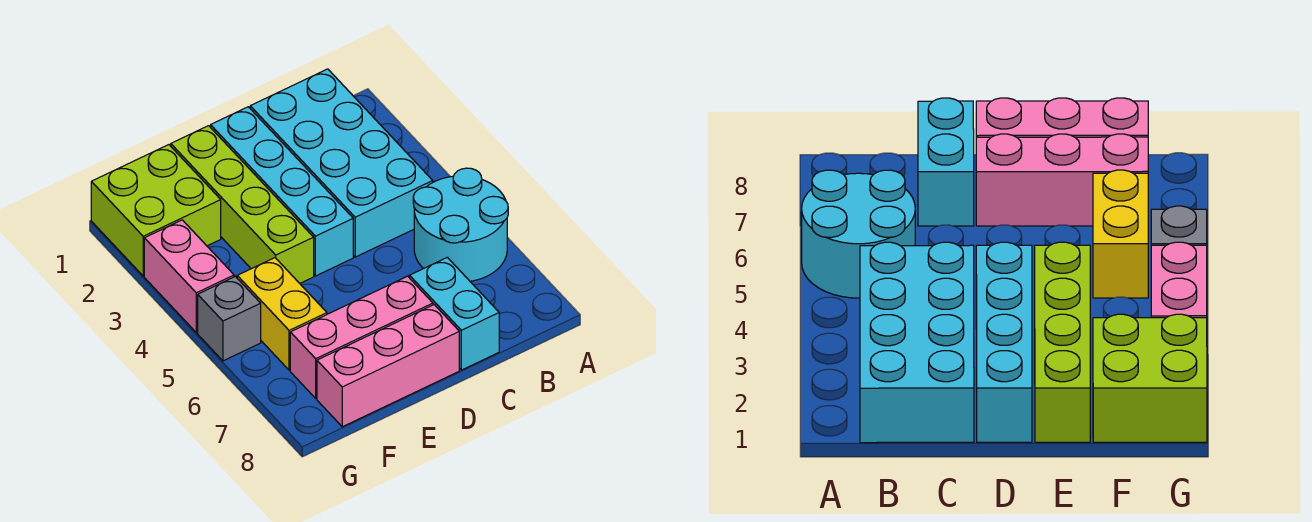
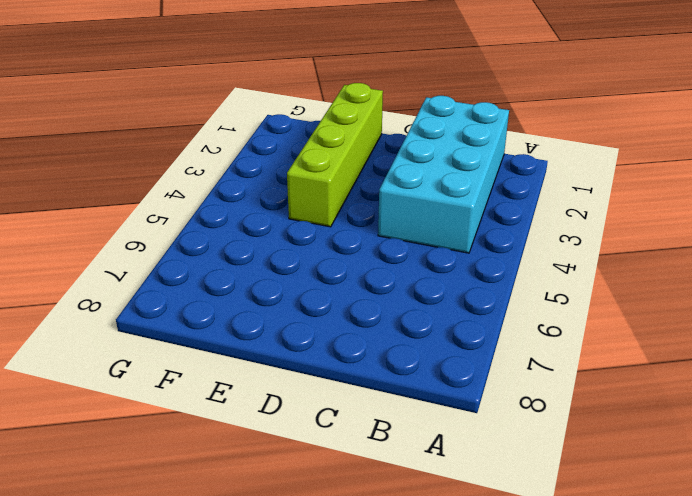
none -> cyan 2x2 round brick [413,168,508,281]
none -> cyan 1x2 brick [410,257,499,370]

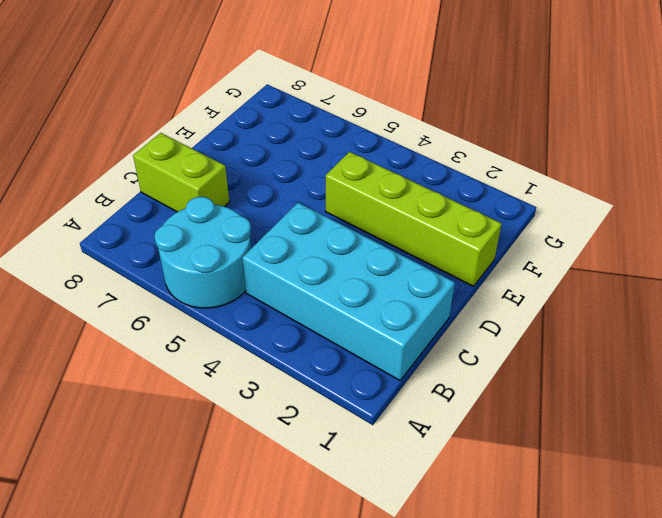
lime 1x2 brick [133,133,229,212] -> cyan 1x2 brick [410,257,499,370]
none -> cyan 1x4 brick [211,107,353,276]
none -> pink 1x3 brick [290,276,433,398]

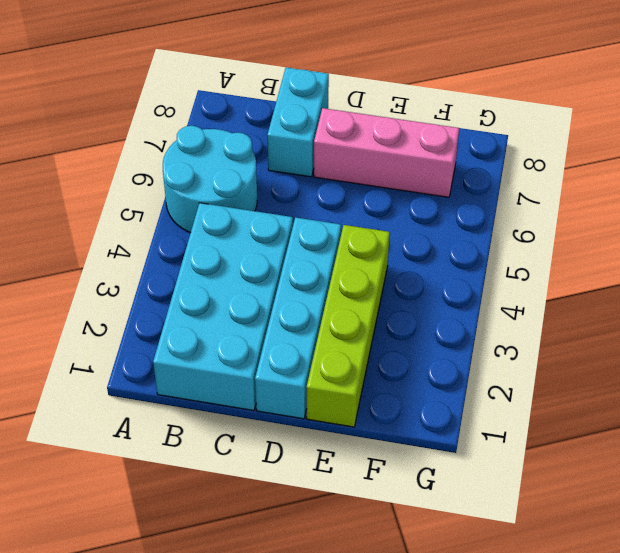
none -> pink 1x3 brick [317,305,459,427]
none -> lime 2x2 brick [91,145,221,276]

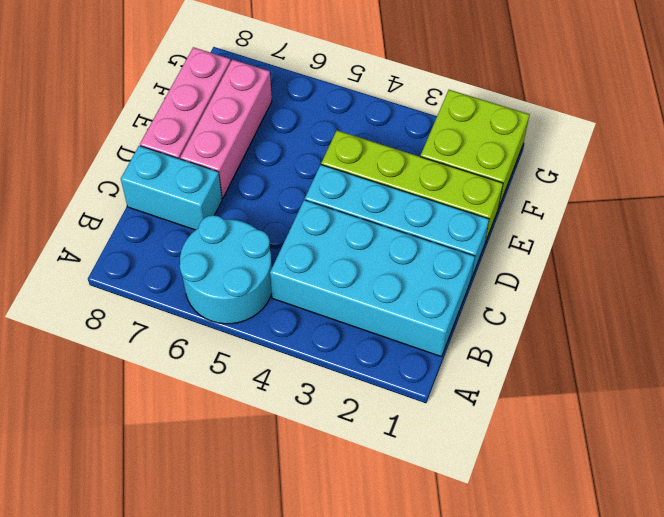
none -> yellow 1x2 brick [237,258,327,370]
none -> pink 1x2 brick [144,220,234,333]

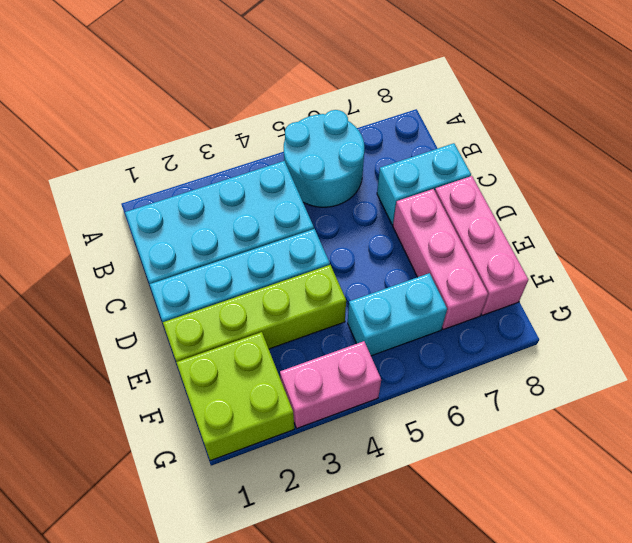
cyan 1x2 brick [348,273,447,356] -> yellow 1x2 brick [237,258,327,370]
none -> grey 1x1 brick [198,276,261,361]

